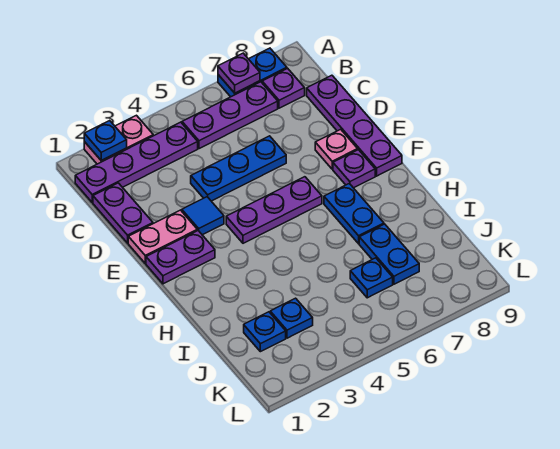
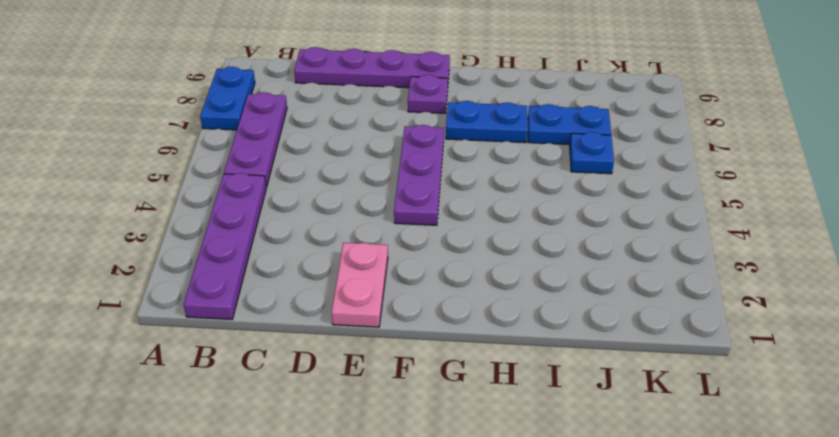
none -> pink 1x2 plate [84,115,153,164]
none -> purple 1x1 plate [262,68,305,108]
none -> purple 1x2 plate [93,183,153,243]

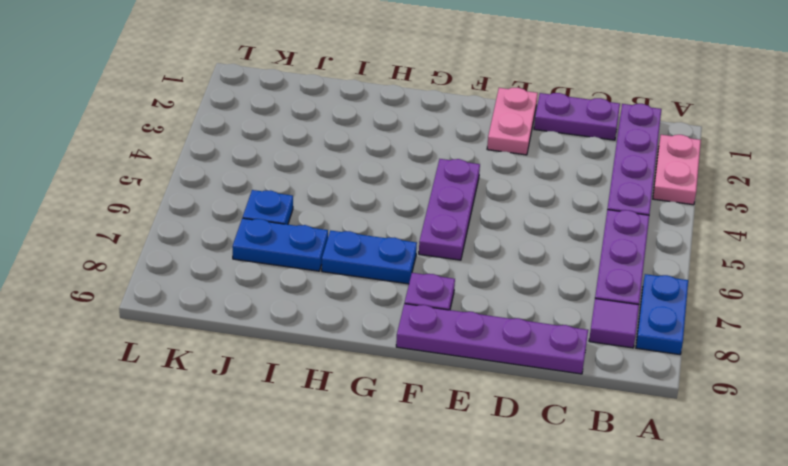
purple 1x1 tile [589,298,639,348] -> purple 1x1 plate [262,68,305,108]
none -> blue 1x3 plate [191,136,286,201]
none -> blue 1x1 tile [182,197,224,235]
none -> pink 1x1 plate [315,129,358,169]

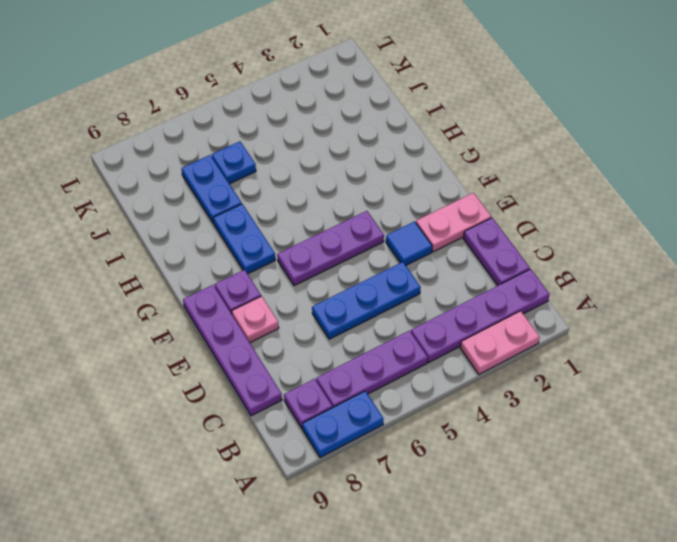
none -> purple 1x2 plate [146,231,215,284]
none -> blue 1x1 plate [244,312,286,352]
none -> blue 1x1 plate [270,298,313,338]

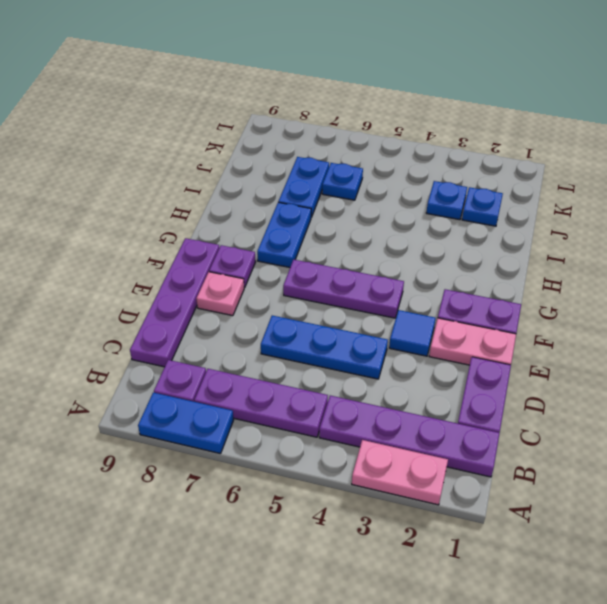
none -> blue 1x1 plate [84,121,127,160]
none -> purple 1x1 plate [218,53,260,93]

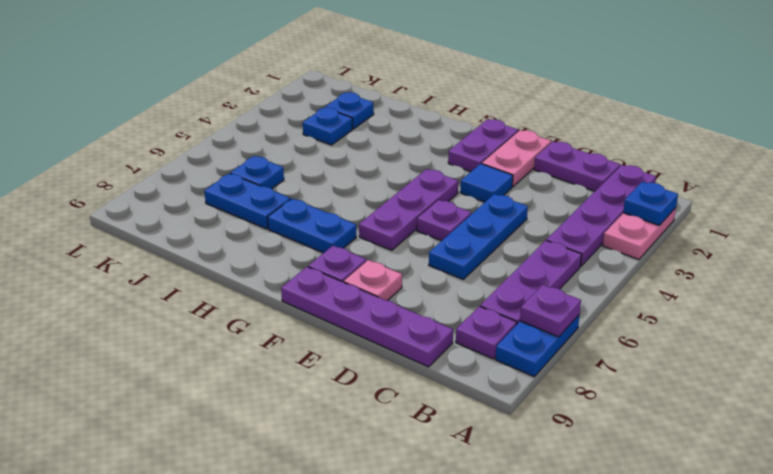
purple 1x1 plate [417,200,471,241] -> none

